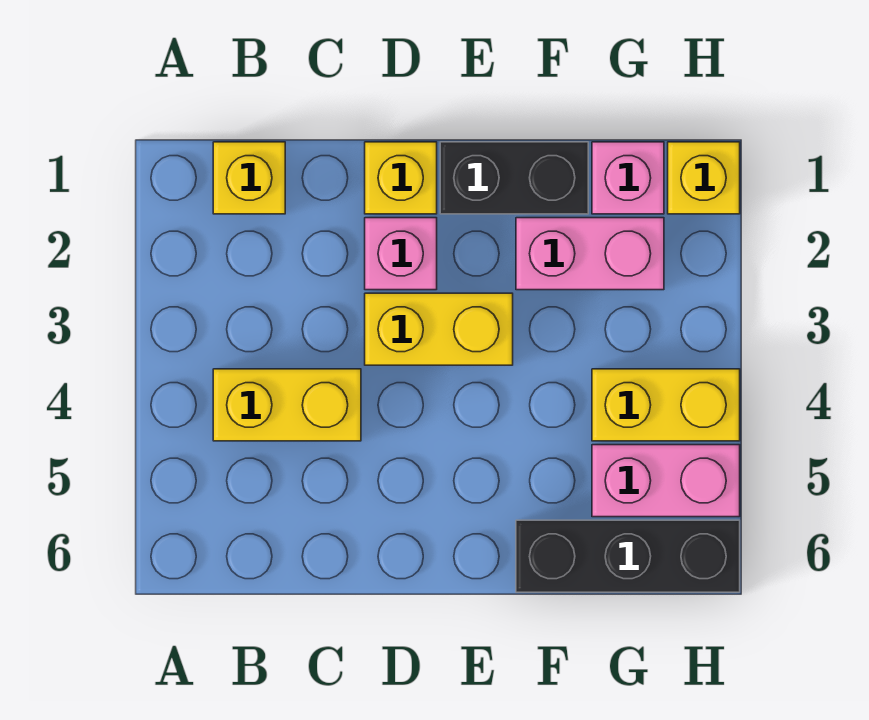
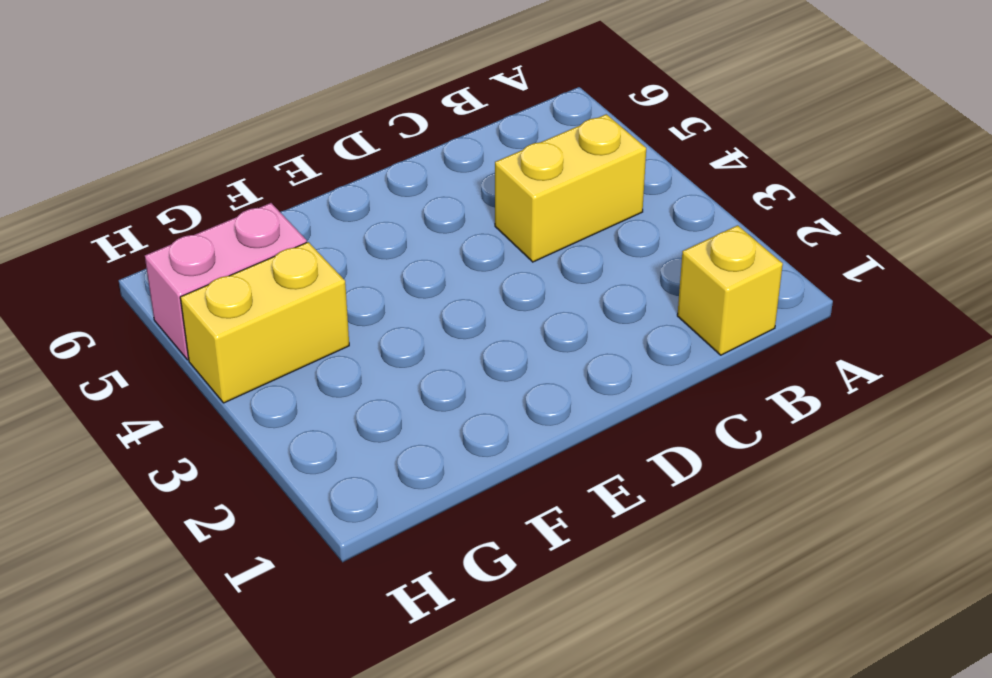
none -> yellow 1x1 brick [365,142,437,214]
none -> pink 1x1 brick [365,218,437,290]
none -> yellow 1x2 brick [365,293,513,365]

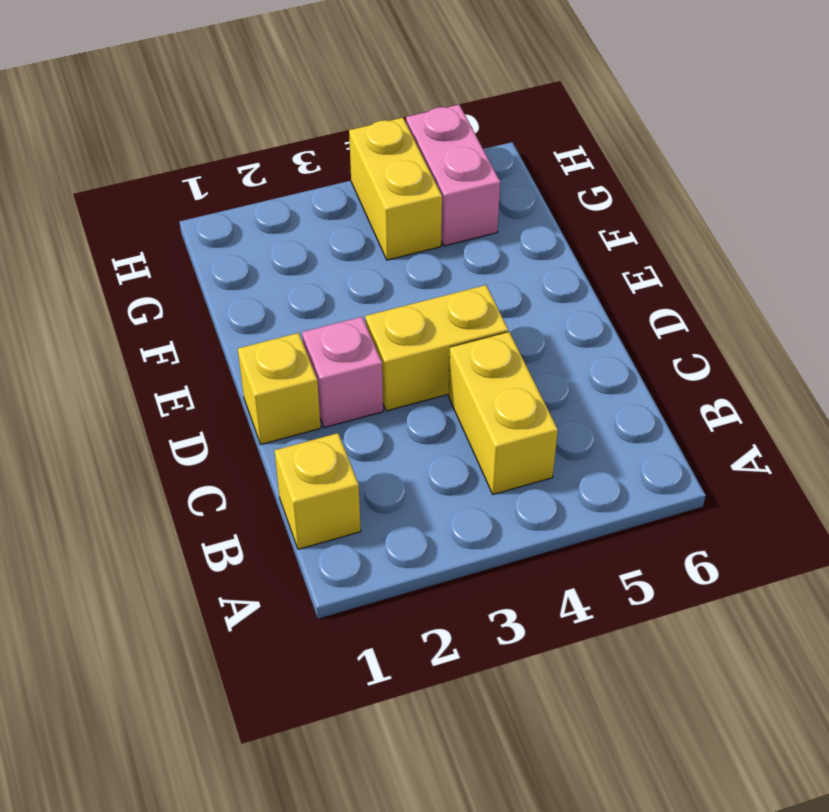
yellow 1x2 brick [365,285,508,411] -> yellow 1x2 brick turned to [365,293,513,365]
none -> black 1x2 brick [440,142,588,214]
none -> pink 1x2 brick [516,218,664,290]
none -> black 1x3 brick [516,520,740,592]

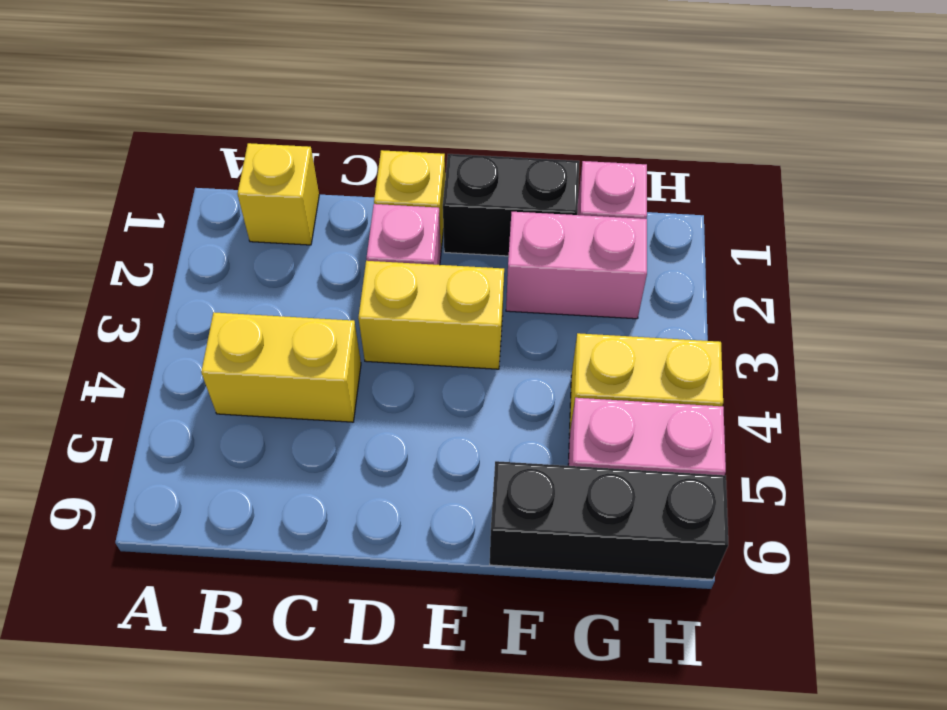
none -> yellow 1x1 brick [668,142,740,214]

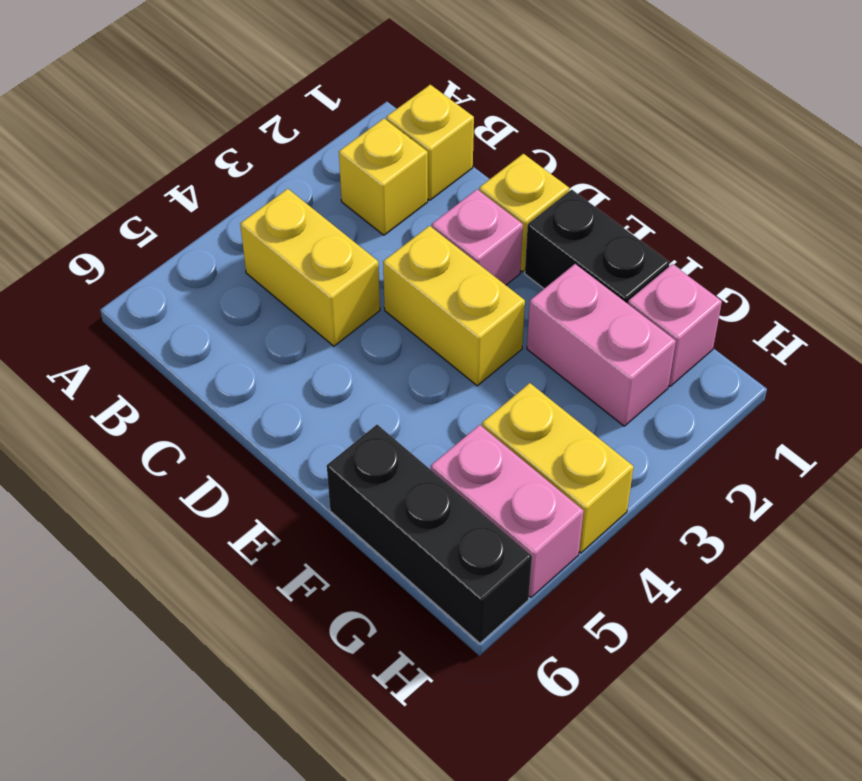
yellow 1x1 brick [339,119,428,235] -> yellow 1x1 brick moved to [668,142,740,214]

